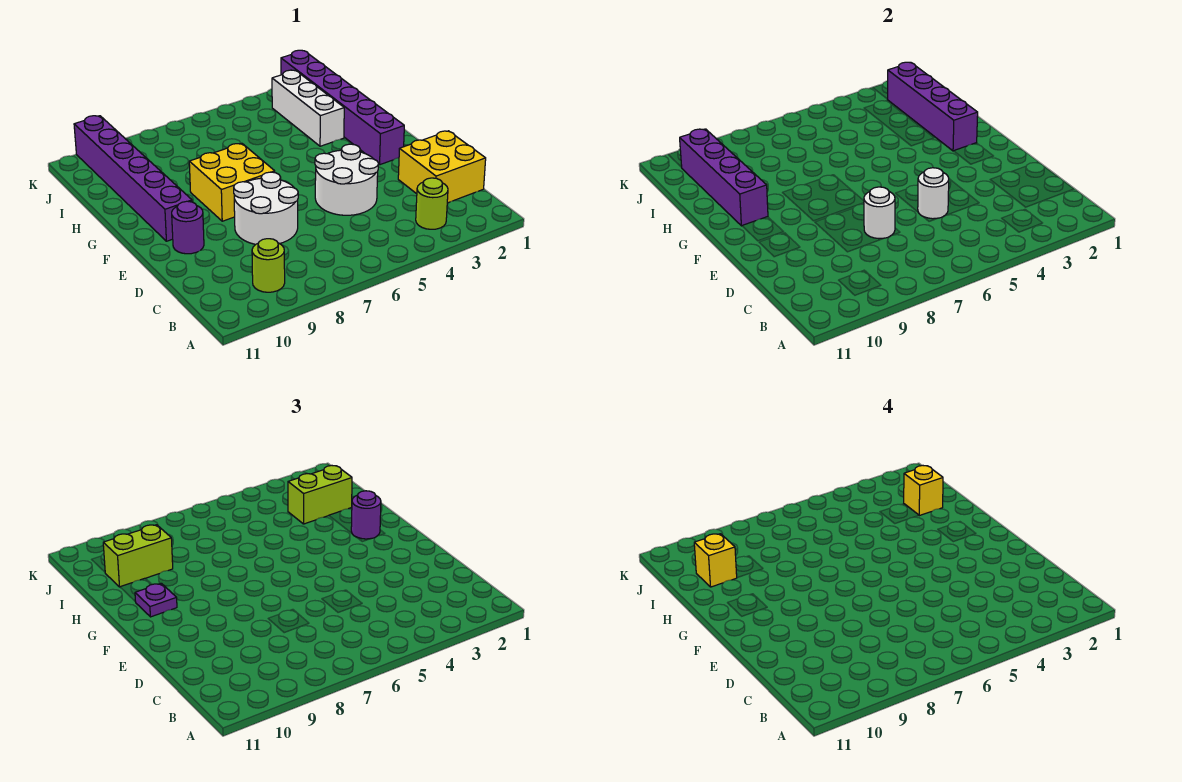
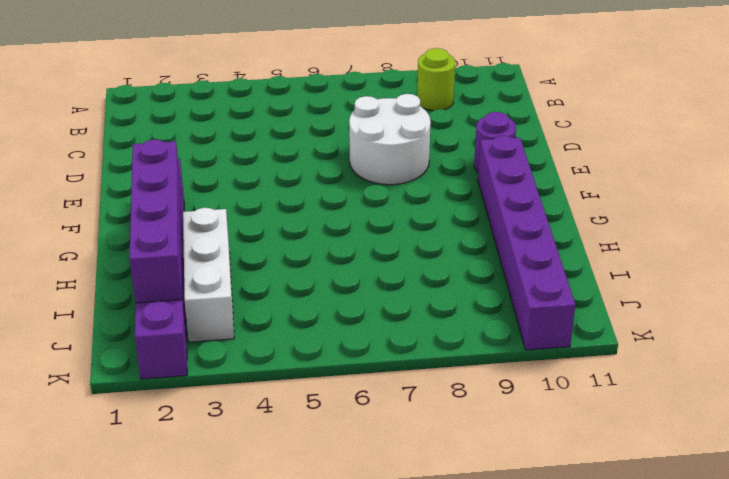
none -> lime 1x1 round brick [416,178,448,229]
none -> yellow 2x2 brick [398,131,486,203]
none -> white 2x2 round brick [315,144,379,215]

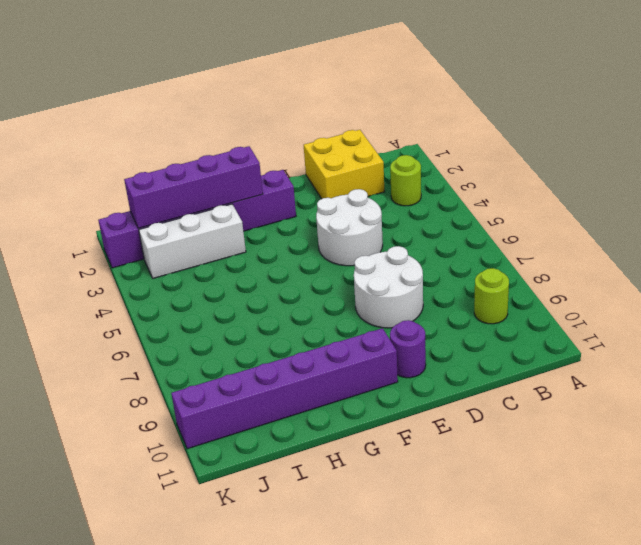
none -> yellow 2x2 brick [189,143,275,221]
none -> white 1x1 round brick [918,168,949,219]
none -> white 1x1 round brick [864,187,895,239]

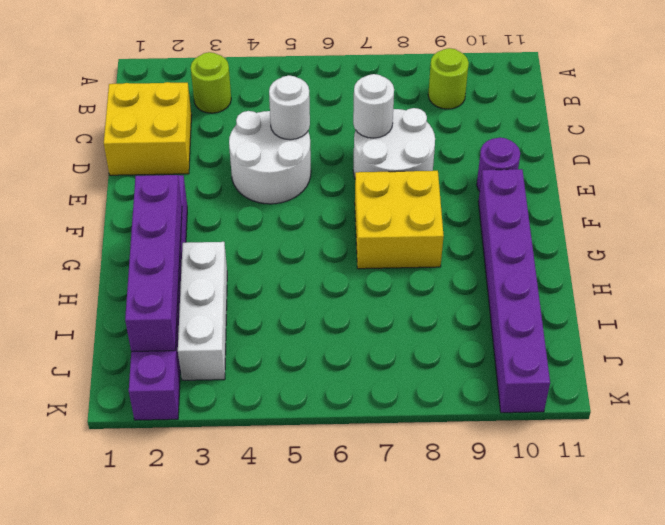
none -> purple 1x4 brick [680,129,768,226]
none -> purple 1x1 round brick [351,491,381,539]
none -> purple 1x1 plate [135,583,177,617]

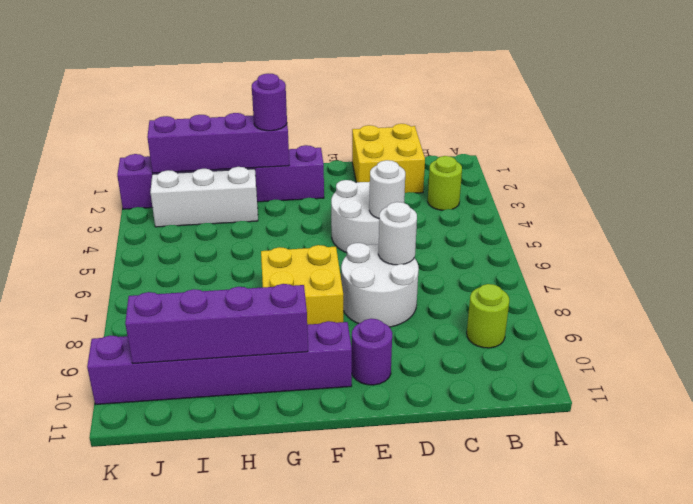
none -> purple 1x1 plate [135,583,177,617]
none -> lime 1x2 brick [288,466,352,524]
none -> lime 1x2 brick [103,525,173,587]

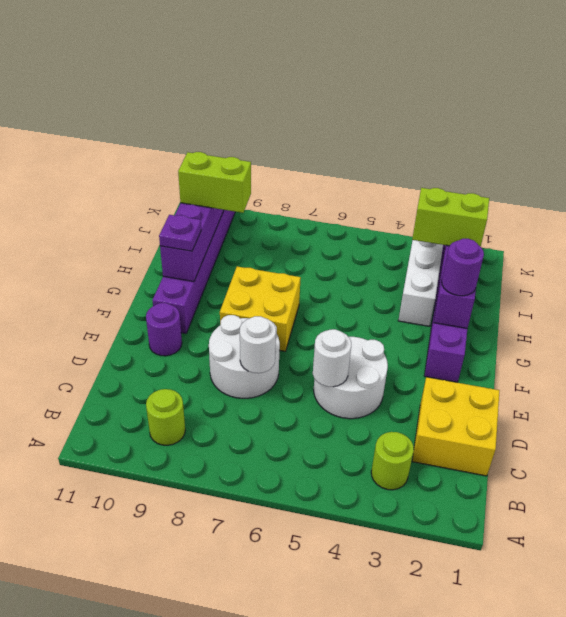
none -> yellow 1x1 brick [904,466,943,516]
none -> yellow 1x1 brick [694,534,737,587]

